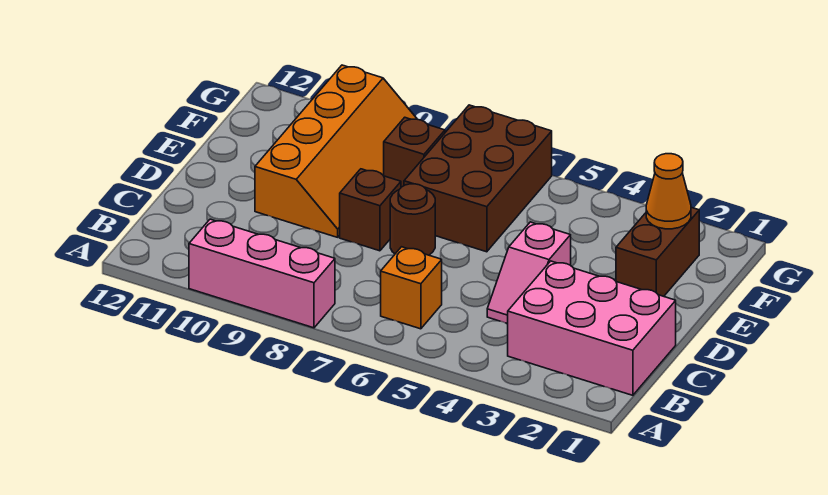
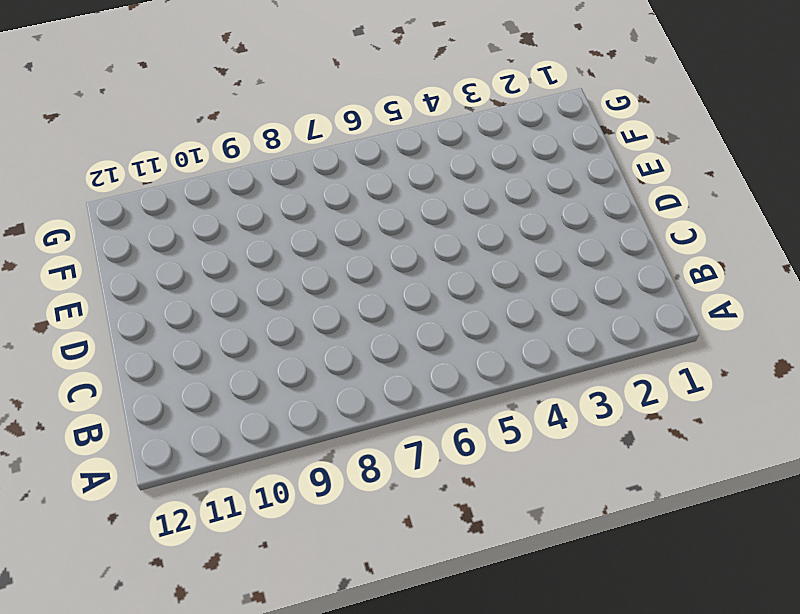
none -> pink 1x3 brick [189,219,335,328]
none -> pink 2x3 brick [508,261,676,395]

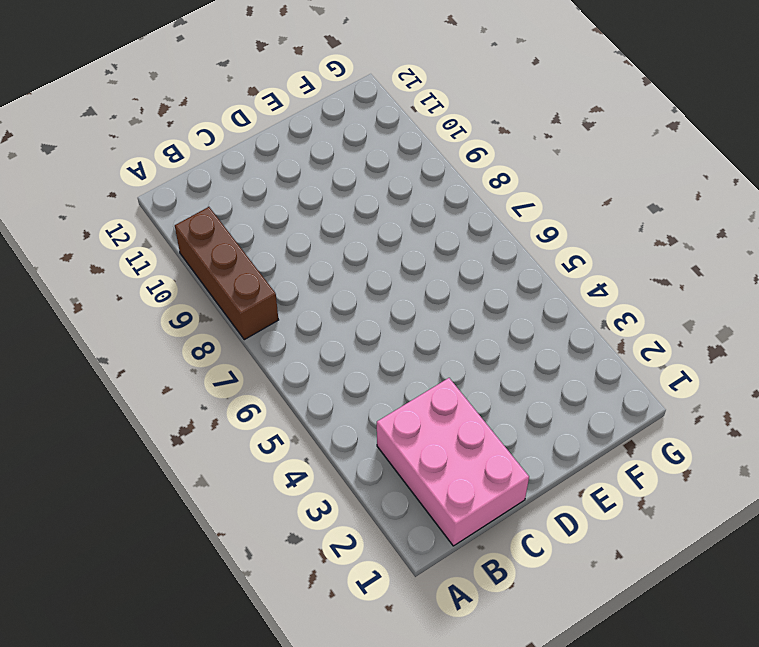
brown 1x3 brick [175,207,278,340] -> pink 1x3 brick [189,219,335,328]
none -> orange 1x1 brick [381,247,442,329]
none -> pink 1x2 slope [487,222,571,324]

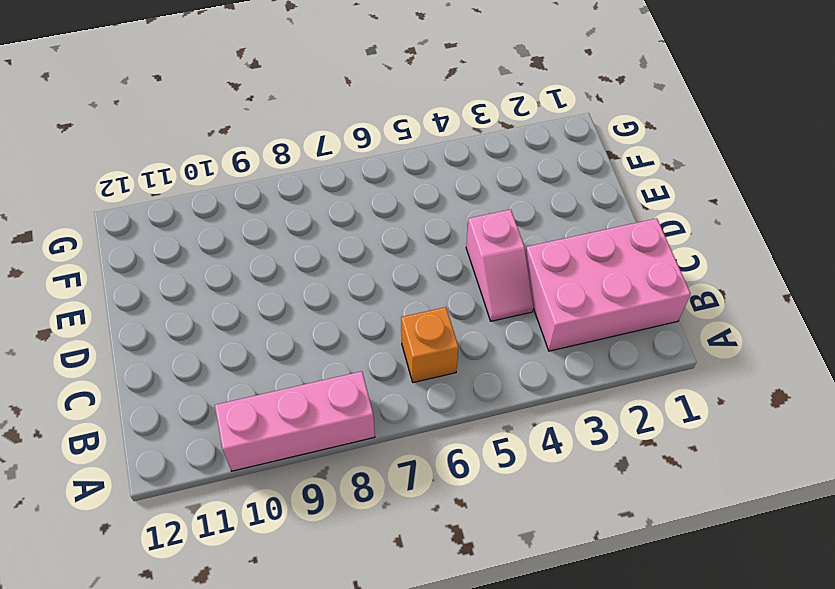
none -> brown 1x1 round brick [390,184,435,255]
none -> brown 1x1 brick [340,169,401,251]

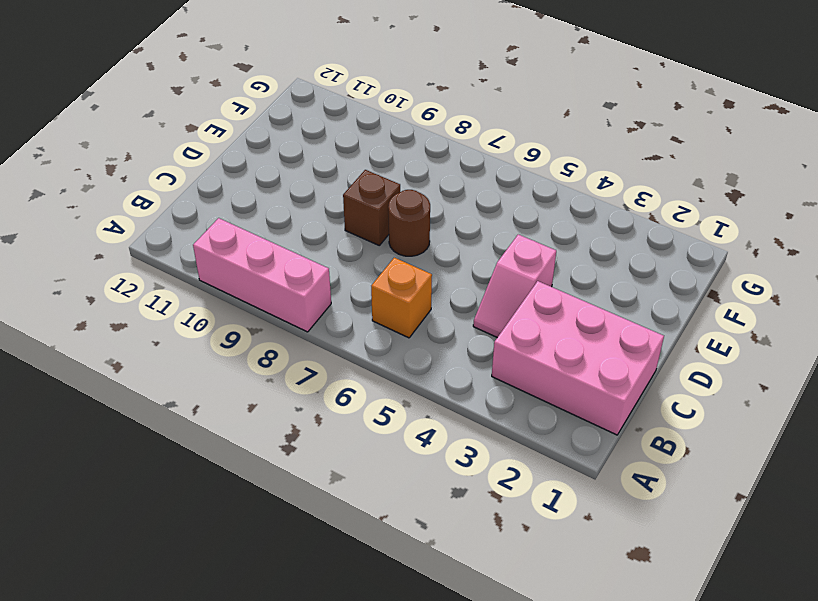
none -> orange 2x4 slope [255,65,417,237]
none -> brown 1x2 brick [616,207,699,296]

